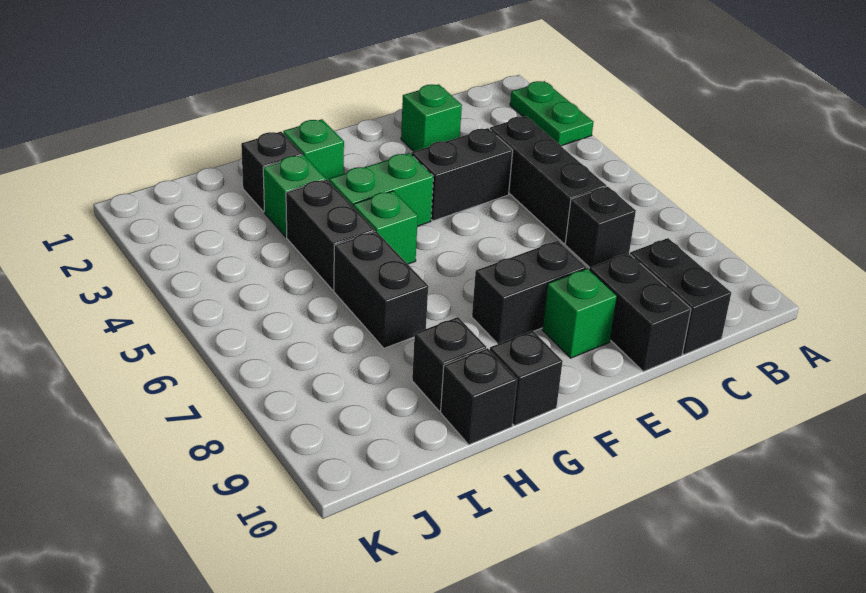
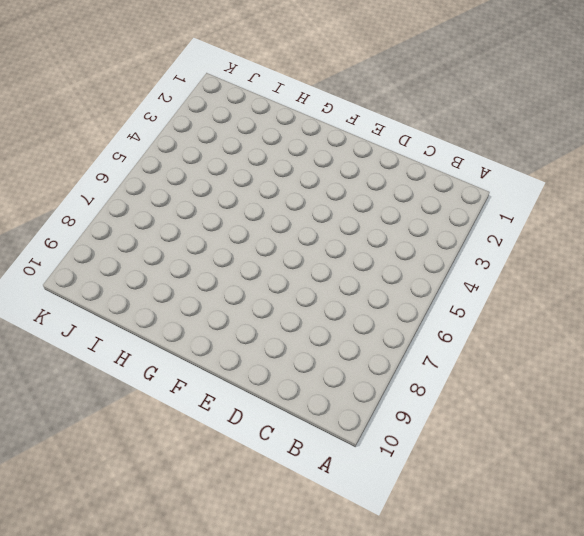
none -> green 1x2 plate [510,81,593,146]
none -> black 1x3 brick [490,116,606,244]
none -> black 1x1 brick [565,187,636,268]

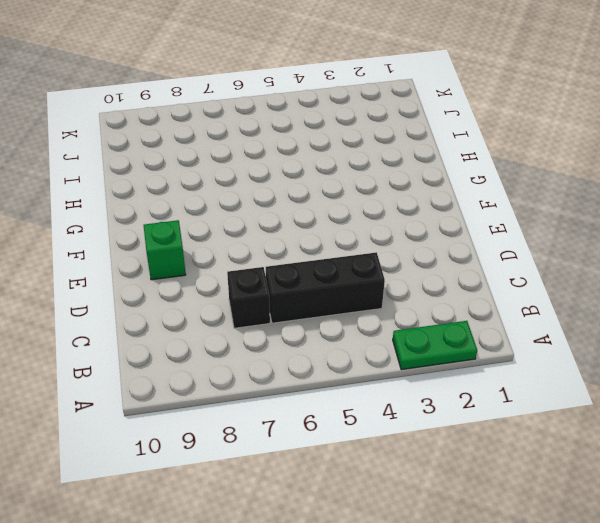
none -> black 1x2 brick [630,238,731,355]
none -> green 1x1 brick [401,84,462,151]
none -> black 1x2 brick [411,128,513,221]

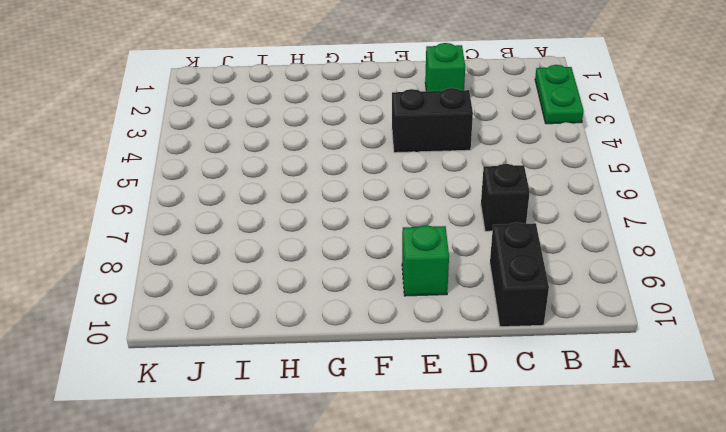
none -> black 1x3 brick [490,116,606,244]
none -> black 1x2 brick [589,253,691,372]
none -> black 1x2 brick [472,241,586,344]

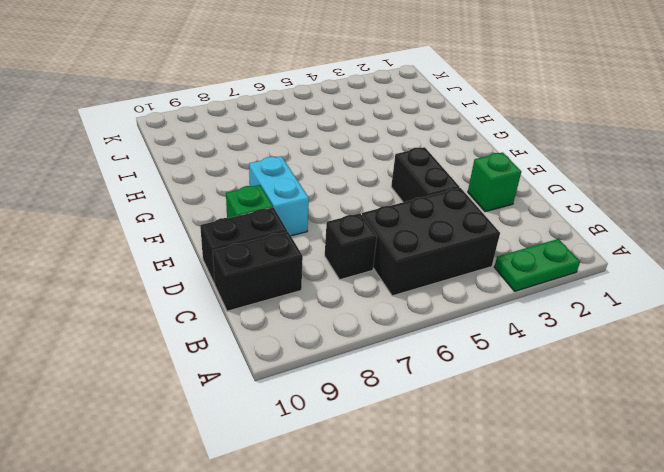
black 2x3 brick [362,188,500,296] -> black 1x3 brick [490,116,606,244]
cyan 1x2 brick [249,156,309,236] -> black 1x2 brick [472,241,586,344]
none -> green 1x2 brick [329,153,433,226]
none -> green 1x1 brick [283,119,344,181]
none -> green 1x1 brick [353,191,418,264]

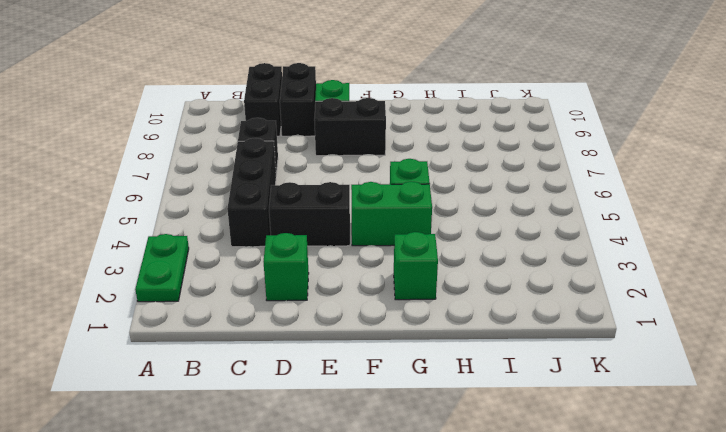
none -> black 1x1 brick [490,331,563,426]
none -> black 1x1 brick [241,132,303,212]
none -> green 1x1 brick [263,155,326,237]

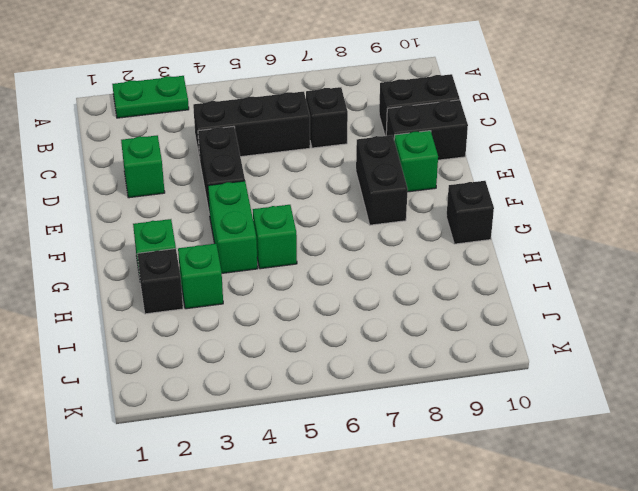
none -> black 1x2 brick [286,179,375,290]
none -> black 1x2 brick [334,231,428,348]
none -> black 1x1 brick [412,317,486,411]

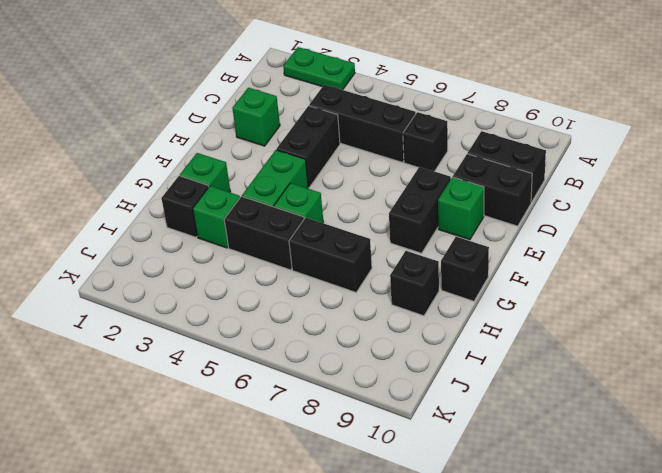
none -> black 1x1 brick [441,348,517,445]

